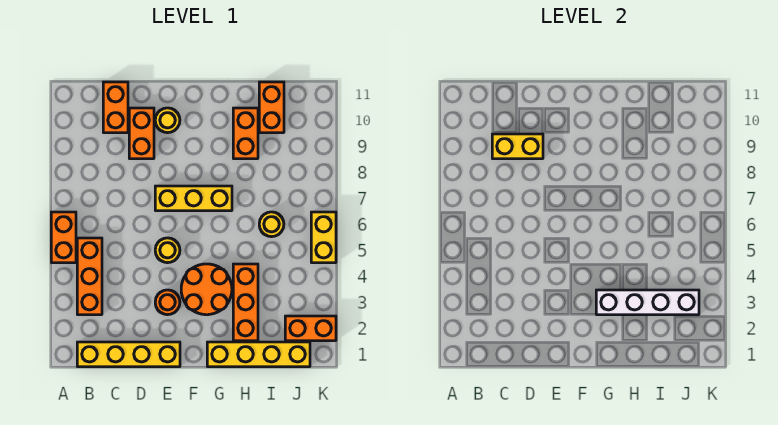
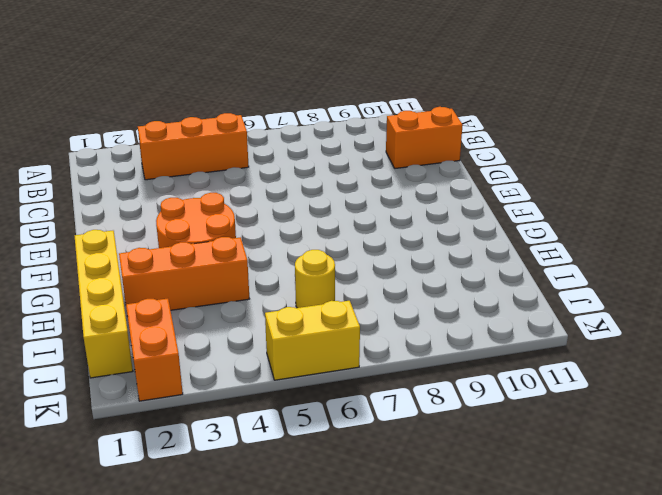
none -> orange 1x2 brick [51,212,76,263]
none -> yellow 1x4 brick [77,342,180,367]
none -> orange 1x2 brick [129,108,154,159]

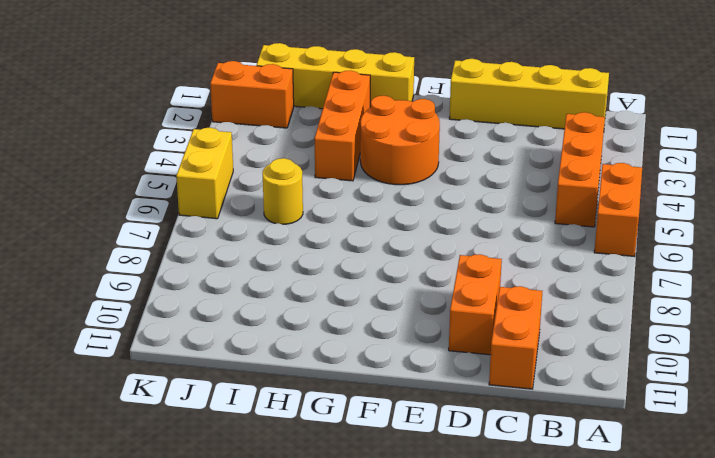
none -> orange 1x1 round brick [155,290,180,315]
none -> yellow 1x1 round brick [155,238,180,263]
none -> yellow 1x3 brick [155,186,232,211]

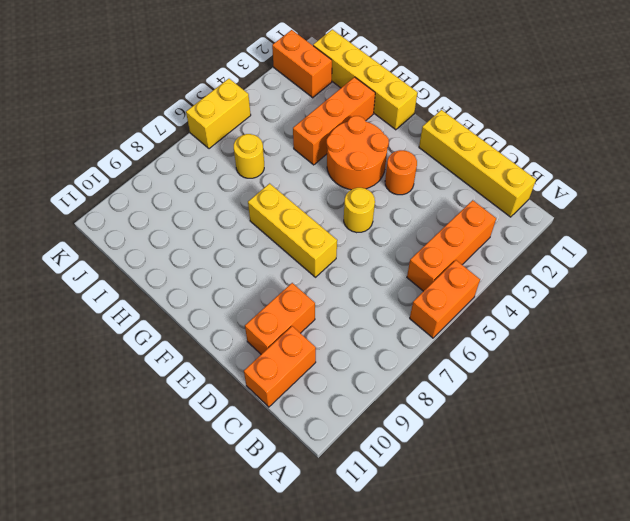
none -> yellow 1x1 round brick [155,108,180,133]
none -> orange 1x2 brick [233,108,258,159]
none -> orange 1x2 brick [259,82,284,133]

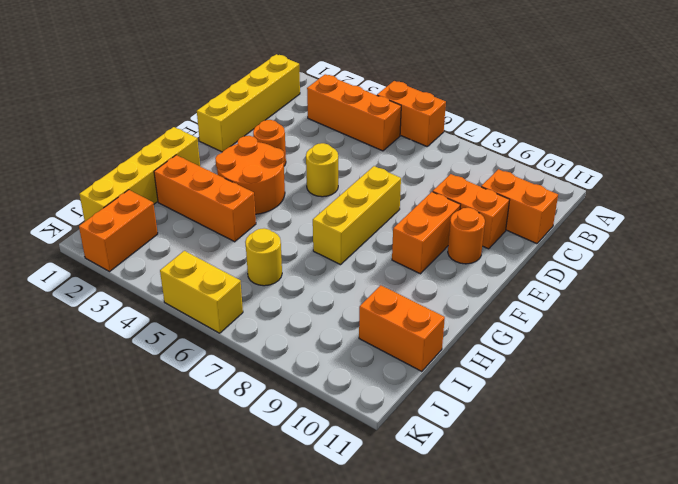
orange 1x2 brick [392,192,460,274] -> orange 1x2 brick turned to [233,108,258,159]
orange 1x1 round brick [448,208,485,264] -> yellow 1x1 round brick [155,108,180,133]
none -> yellow 1x2 brick [492,134,543,159]
none -> white 1x4 brick [596,290,699,315]

